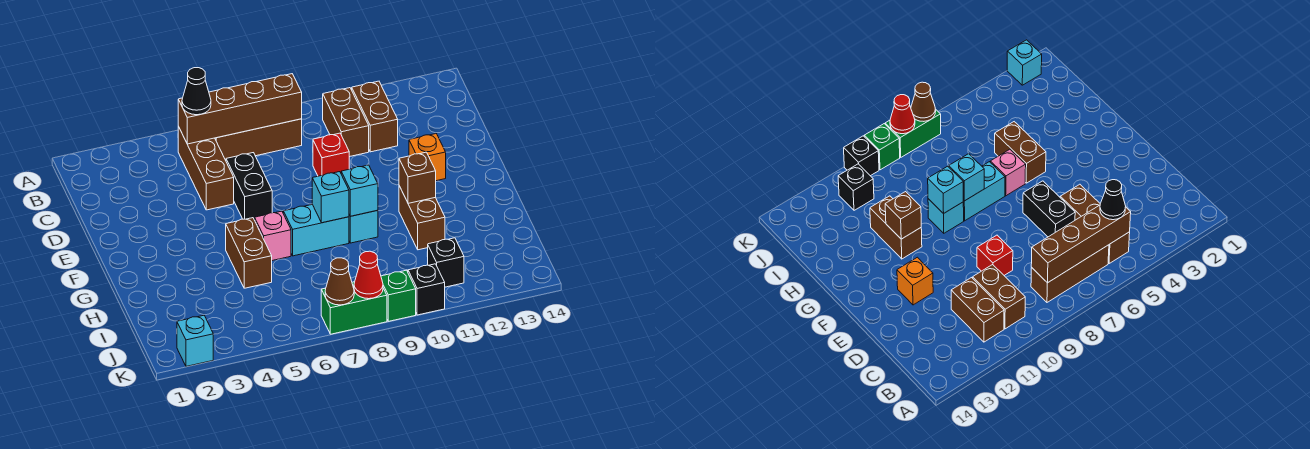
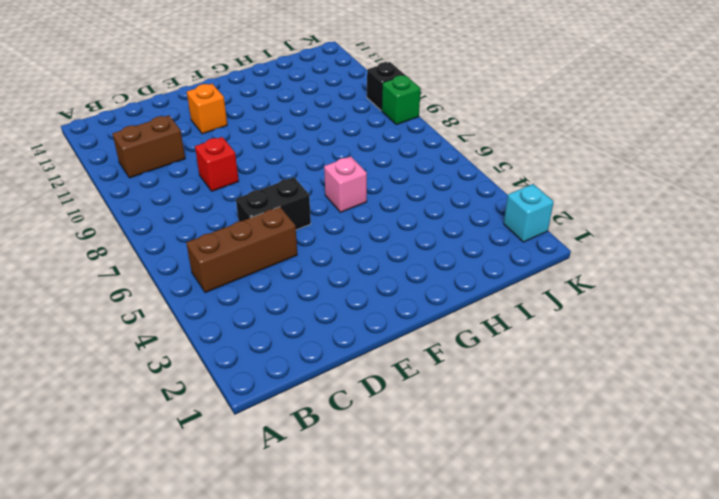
none -> brown 1x3 brick [215,119,302,160]
none -> brown 1x2 brick [323,88,369,157]
none -> brown 1x2 brick [226,218,272,288]

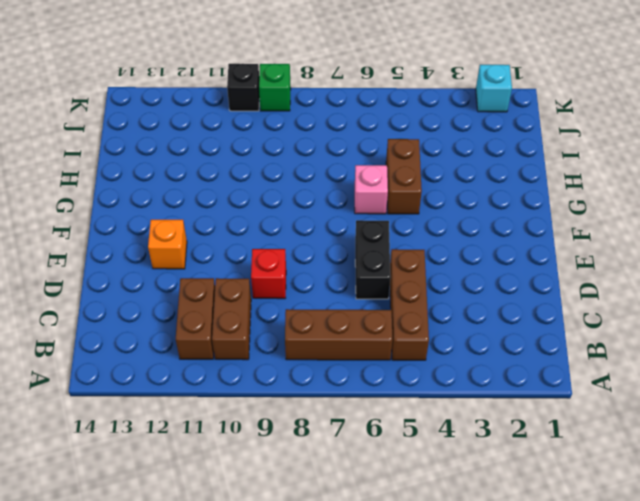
none -> cyan 1x2 brick [283,204,349,256]
none -> cyan 1x1 brick [349,210,378,243]
none -> brown 1x2 brick [399,186,445,250]

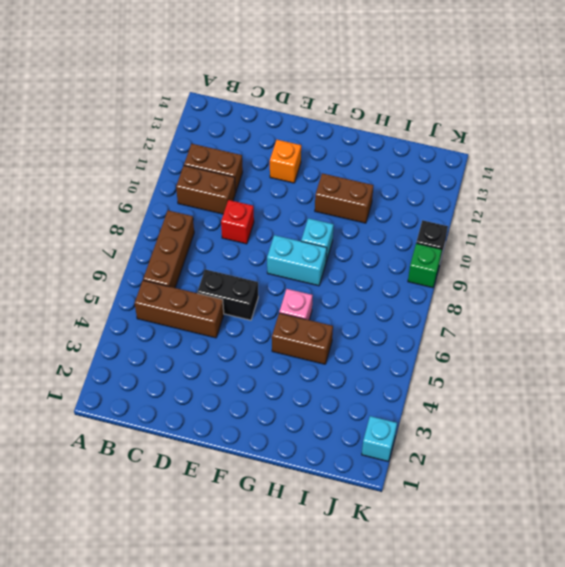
cyan 1x2 brick [267,235,327,286] -> cyan 1x2 brick turned to [283,204,349,256]
none -> black 1x1 brick [427,238,464,287]
none -> green 1x2 brick [321,282,387,334]
none -> brown 1x4 brick [178,74,302,144]

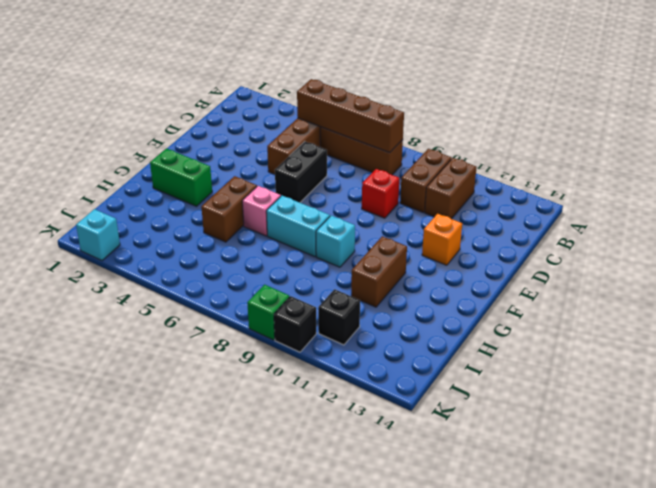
green 1x2 brick [150,148,212,206] -> green 1x2 brick moved to [321,282,387,334]
none -> cyan 1x1 brick [312,172,349,223]
none -> cyan 1x1 brick [341,165,378,216]
none -> brown 1x1 brick [399,152,436,203]

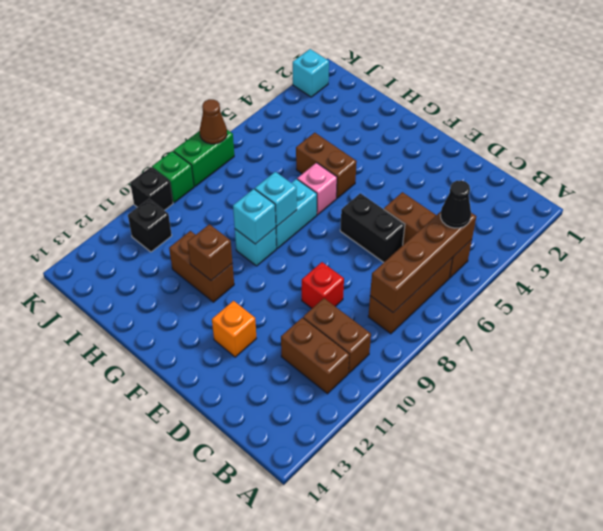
none -> red 1x1 cone [354,251,383,299]

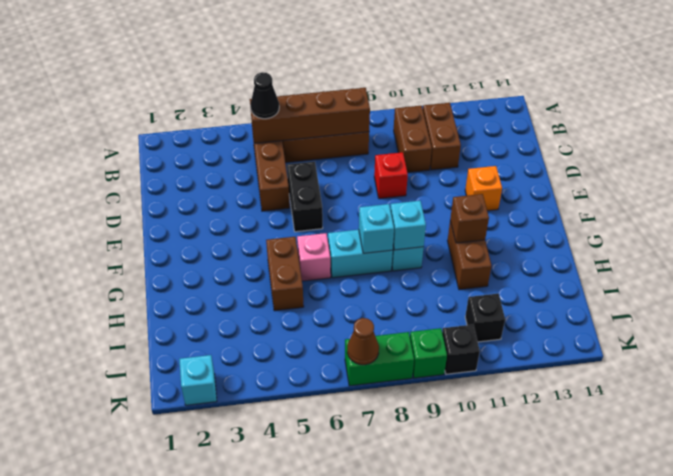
none -> red 1x1 cone [354,251,383,299]

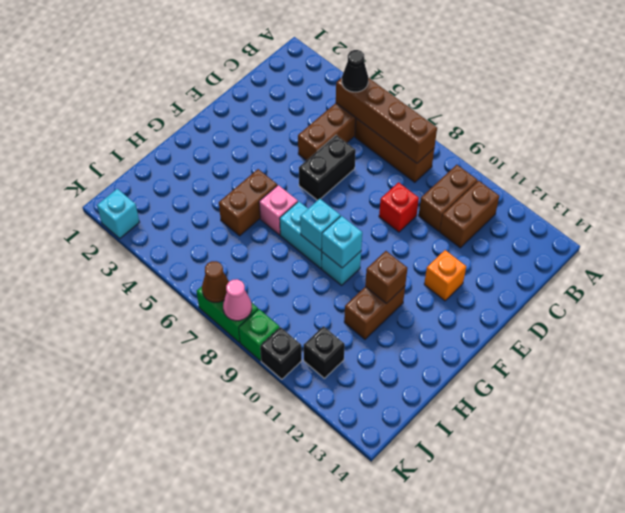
pink 1x1 cone [223,279,252,321] -> red 1x1 cone [354,251,383,299]

